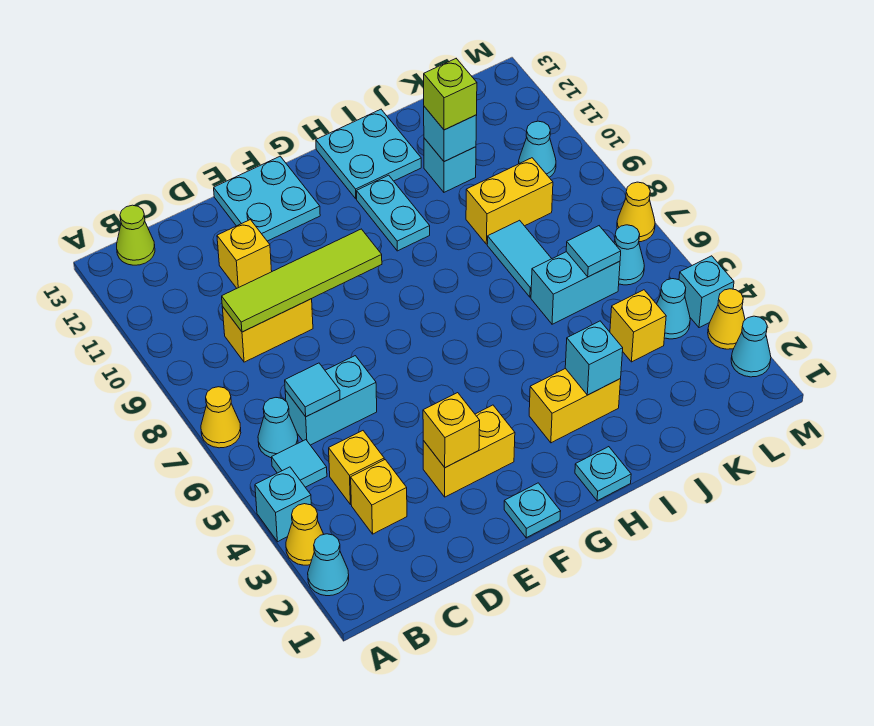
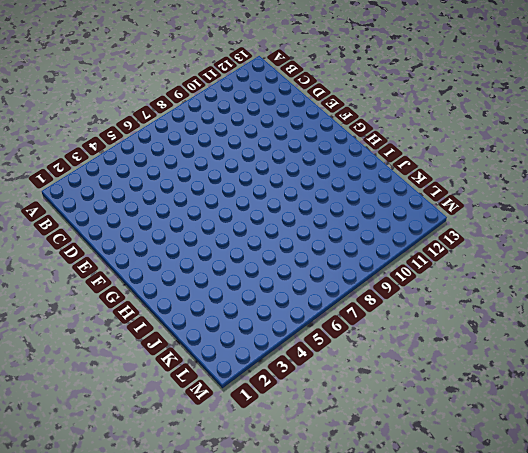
none -> cyan 1x1 cone [308,534,349,596]
none -> yellow 1x1 cone [286,504,324,565]
none -> cyan 1x1 brick [255,467,311,542]
none -> yellow 1x1 cone [201,387,241,448]

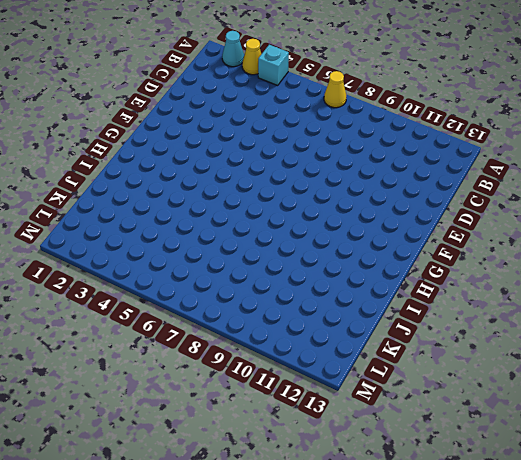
none -> cyan 1x1 tile [272,440,327,487]
none -> cyan 1x1 cone [258,398,298,458]
none -> lime 1x1 cone [117,205,155,265]
none -> yellow 1x1 brick [351,460,407,534]

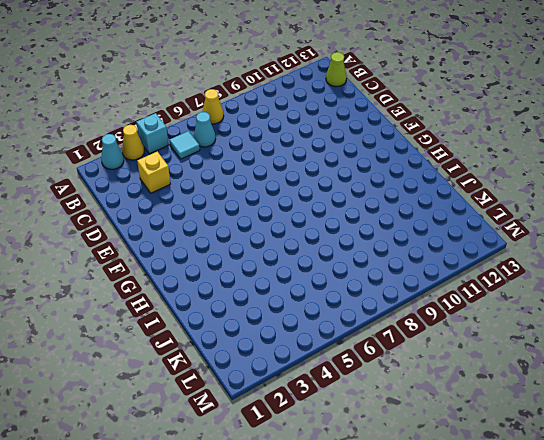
none -> yellow 1x1 brick [329,431,384,505]
none -> cyan 1x2 brick [285,356,377,445]
none -> yellow 1x2 brick [222,299,313,362]
none -> yellow 1x1 brick [217,220,272,288]

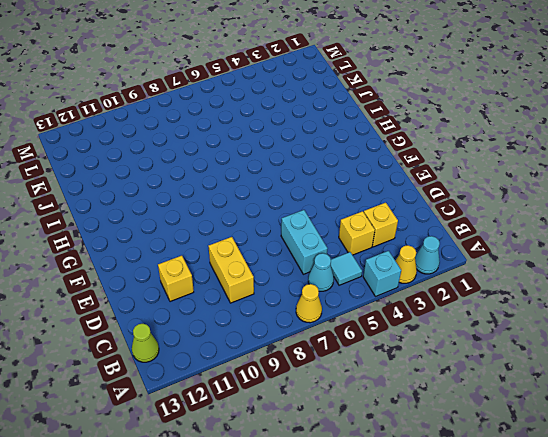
none -> yellow 1x2 brick [423,405,515,497]
none -> cyan 2x2 plate [214,156,320,241]
none -> cyan 1x1 plate [504,483,561,538]
none -> cyan 1x1 plate [575,447,631,501]

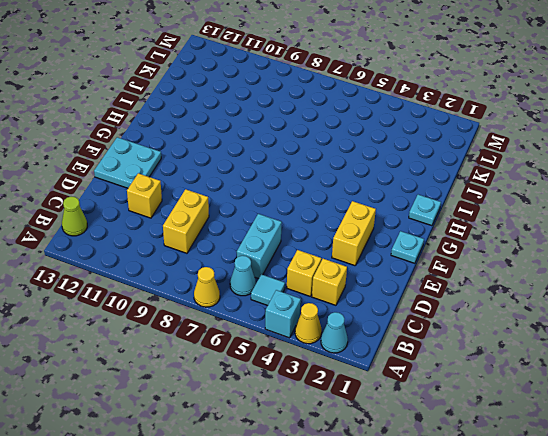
none -> yellow 1x2 brick [529,368,621,443]
none -> cyan 1x2 plate [357,175,430,251]
none -> cyan 2x2 plate [316,109,421,199]
none -> cyan 1x2 brick [531,252,620,324]

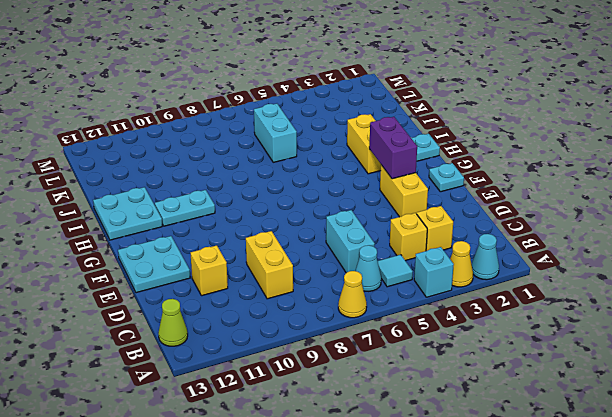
purple 1x2 brick [369,117,417,179] -> none
none -> cyan 1x2 tile [487,220,552,297]
none -> yellow 1x2 brick [466,158,553,244]
none -> cyan 1x1 brick [424,138,476,192]
none -> yellow 1x1 brick [610,290,666,362]

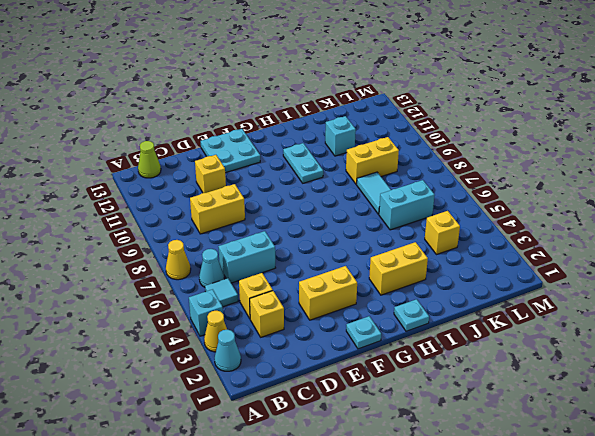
none -> cyan 2x2 plate [316,109,421,199]
none -> cyan 1x1 cone [657,279,690,339]
none -> cyan 1x1 cone [614,225,644,285]
none -> cyan 1x1 cone [519,121,556,177]

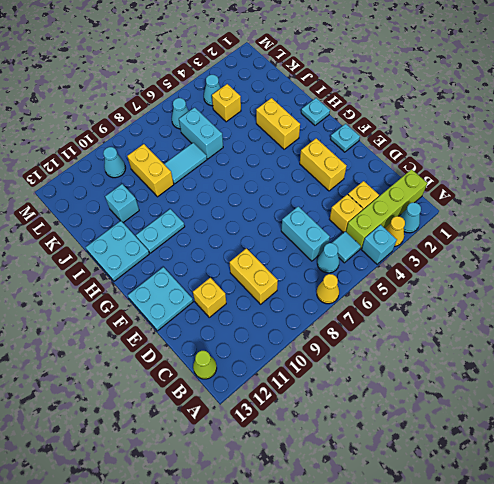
lime 1x4 brick [346,169,427,249] -> none
none -> cyan 1x1 cone [731,316,771,377]
none -> yellow 1x1 cone [708,289,745,349]
none -> cyan 1x1 brick [679,256,734,328]
none -> yellow 1x1 cone [617,182,655,242]

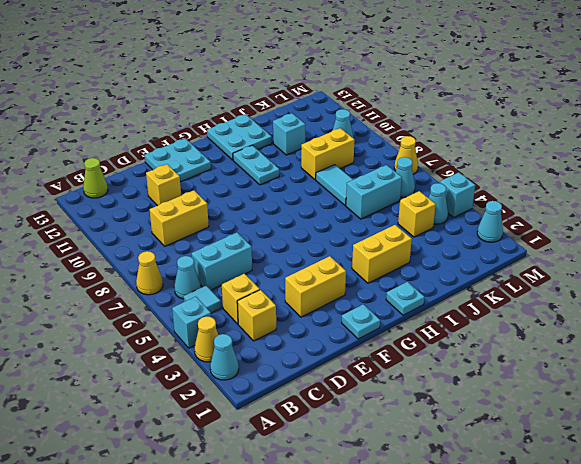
none -> yellow 1x1 cone [708,289,745,349]
none -> cyan 1x1 tile [285,363,340,417]
none -> lime 1x4 tile [222,229,382,332]
none -> yellow 1x1 brick [423,393,480,468]

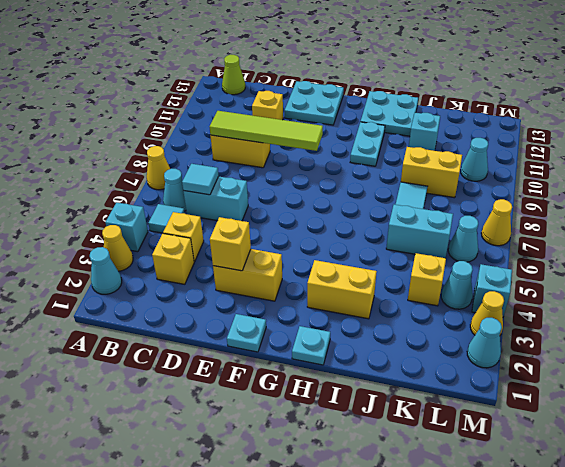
none -> cyan 1x1 brick [565,321,623,395]
none -> cyan 1x1 brick [424,107,477,162]
none -> cyan 1x1 tile [566,226,621,277]
none -> lime 1x1 brick [424,59,477,130]

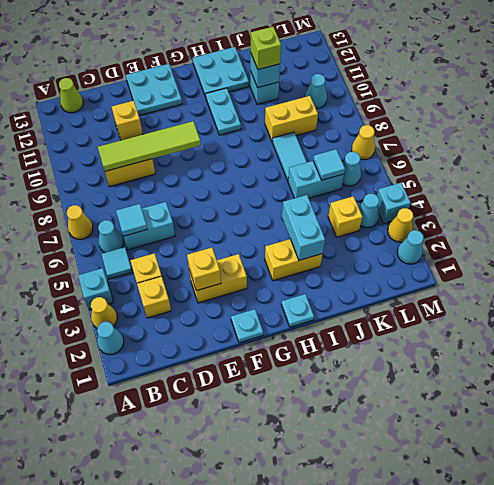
cyan 1x2 brick [282,195,325,260] -> cyan 1x1 brick [565,321,623,395]

